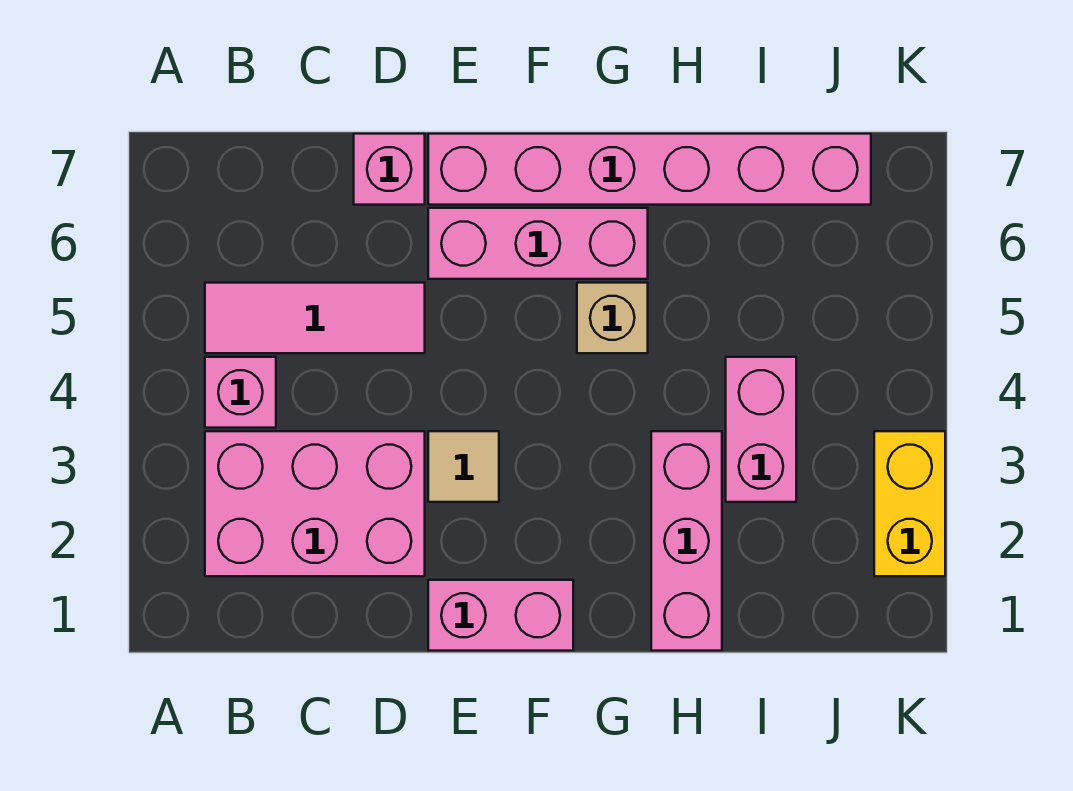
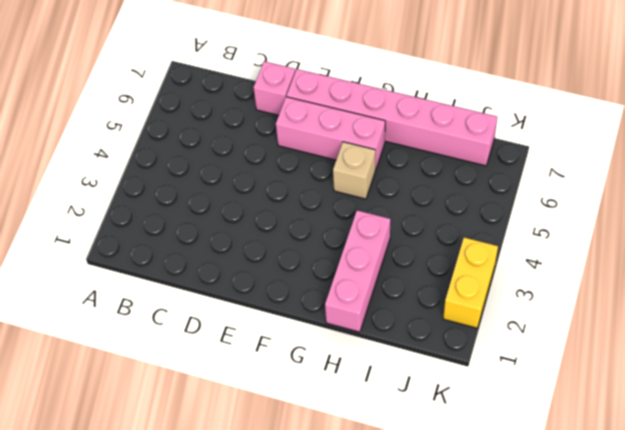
none -> pink 2x3 brick [205,431,425,576]
none -> pink 1x1 brick [205,357,276,428]
none -> pink 1x3 tile [205,283,425,353]

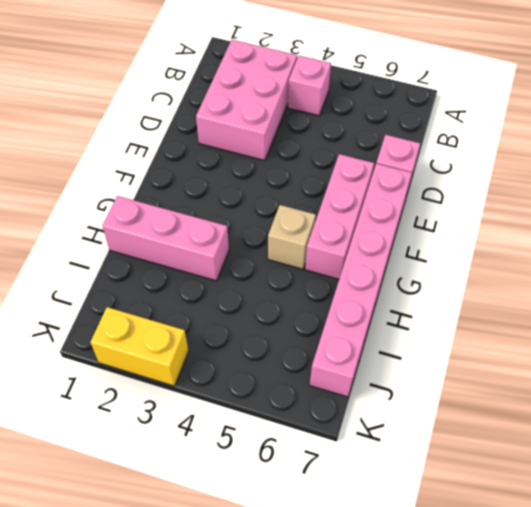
none -> pink 1x3 tile [205,283,425,353]
none -> pink 1x2 brick [428,580,573,651]
none -> tan 1x1 tile [428,431,499,502]

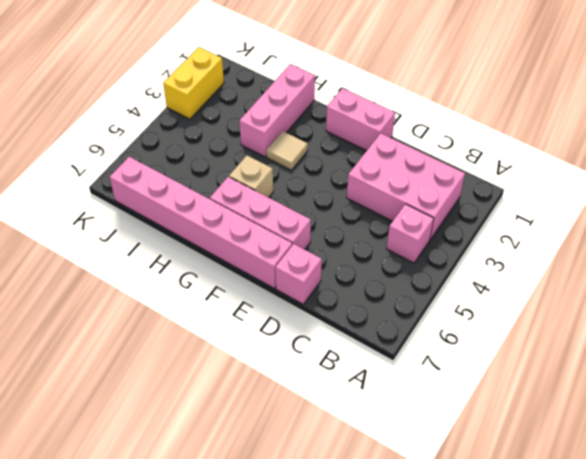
tan 1x1 tile [266,131,308,170] -> tan 1x1 tile moved to [428,431,499,502]
none -> pink 1x3 tile [205,283,425,353]
none -> pink 1x2 brick [726,357,796,502]

